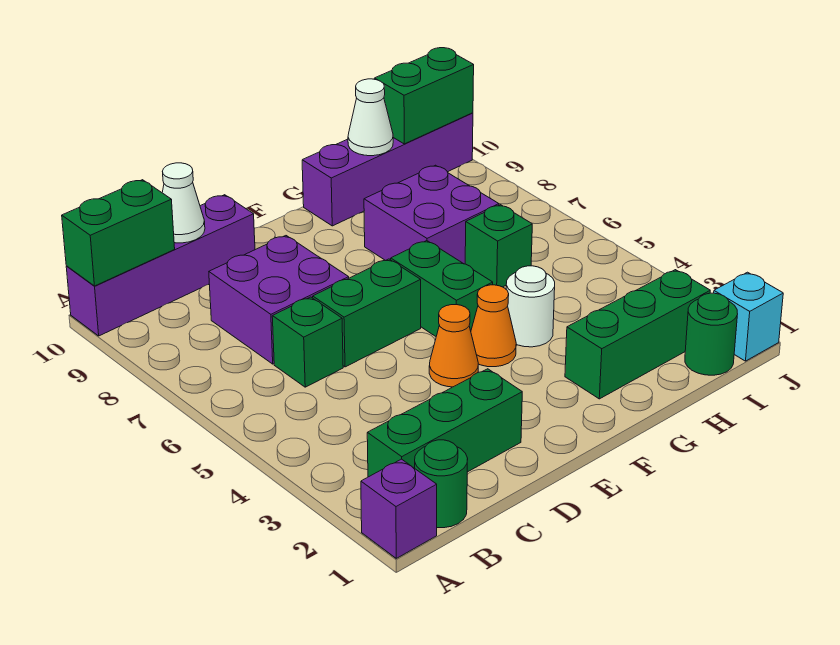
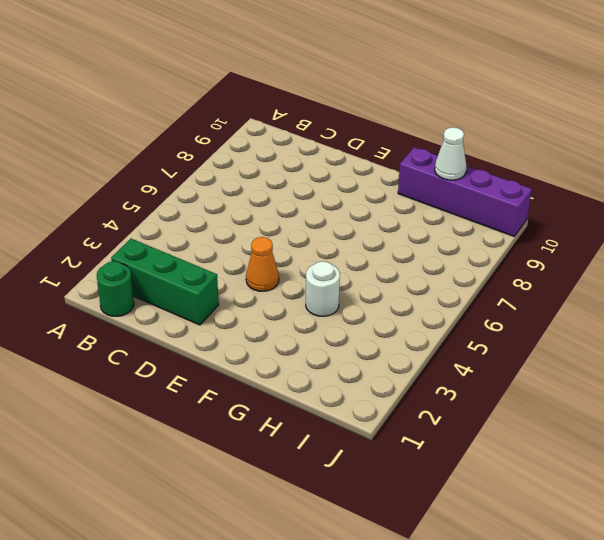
none -> purple 1x1 brick [361,459,437,558]
none -> purple 1x4 brick [66,195,255,336]
none -> green 1x1 brick [272,297,343,387]

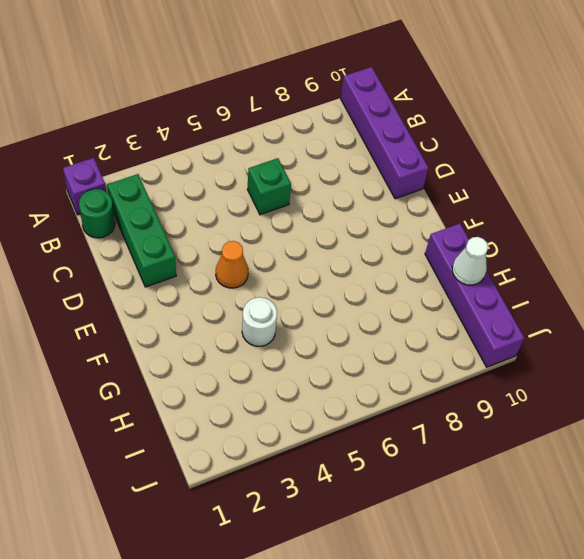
none -> purple 2x2 brick [209,236,349,364]
none -> green 1x2 brick [313,259,421,367]
none -> orange 1x1 cone [471,285,516,367]

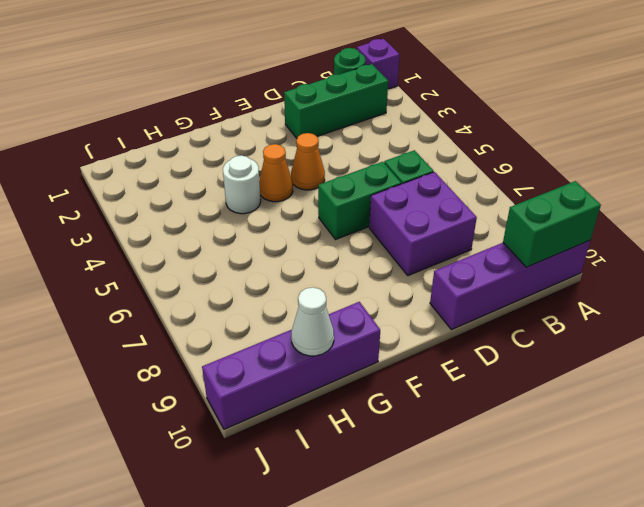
none -> green 1x2 brick [391,241,493,336]
none -> green 1x3 brick [565,270,710,399]
none -> purple 2x2 brick [364,165,499,264]

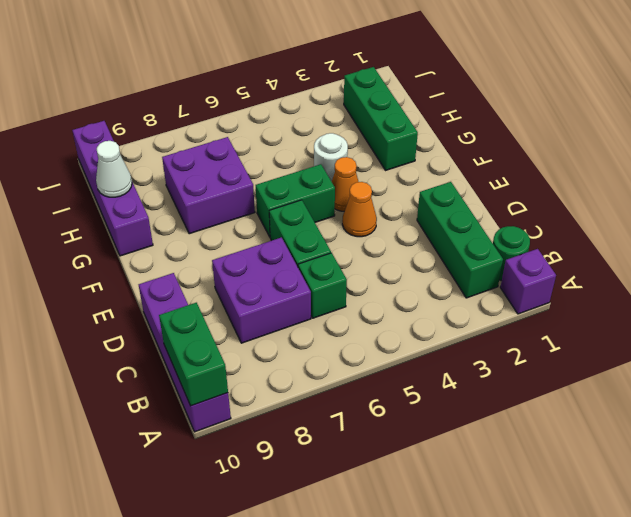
none -> green 1x1 brick [465,205,532,287]
none -> green 1x1 round brick [685,293,737,375]
none -> cyan 1x1 brick [714,272,783,361]

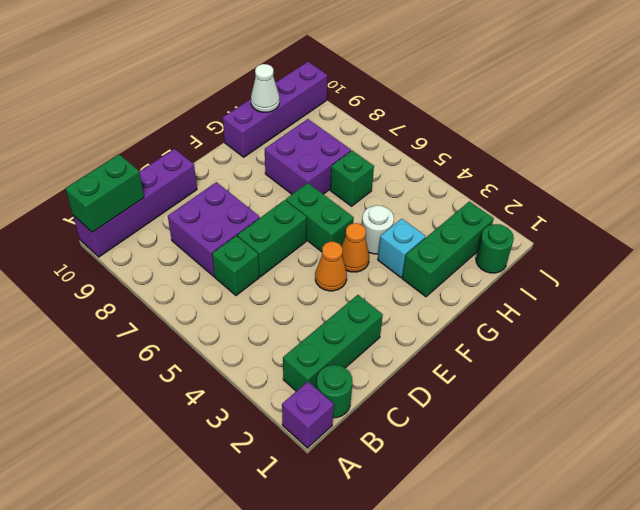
cyan 1x1 brick [378,219,426,277] -> cyan 1x1 brick moved to [714,272,783,361]
none -> white 1x1 cone [162,163,205,243]
none -> green 1x2 brick [374,48,474,144]

